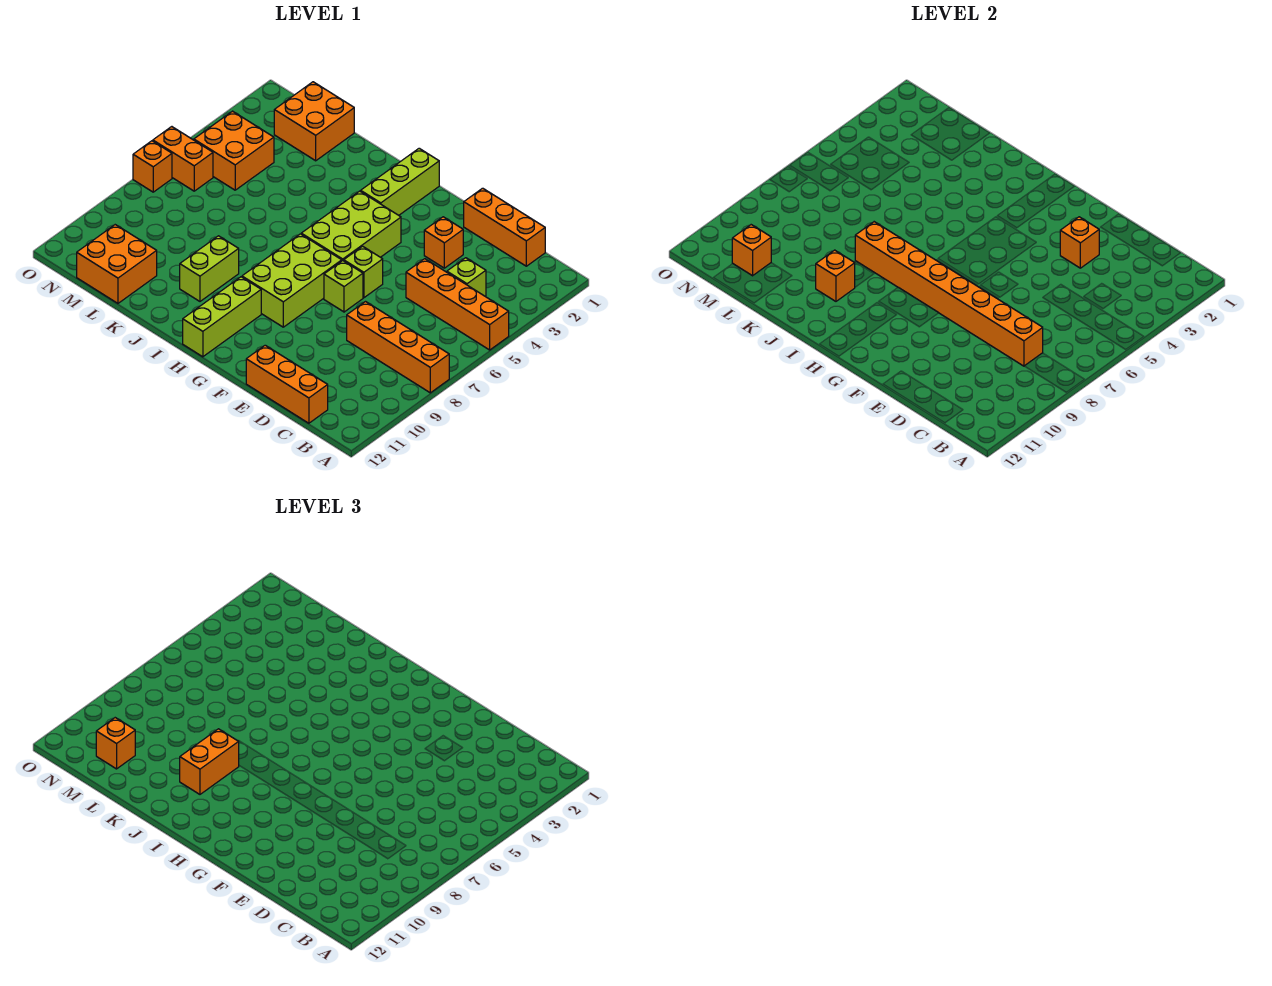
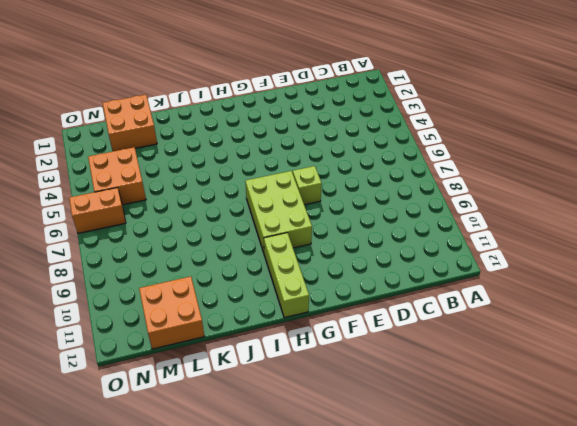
none -> orange 1x4 brick [406,259,509,350]
none -> orange 1x4 brick [347,302,449,393]
none -> orange 1x3 brick [464,188,545,266]

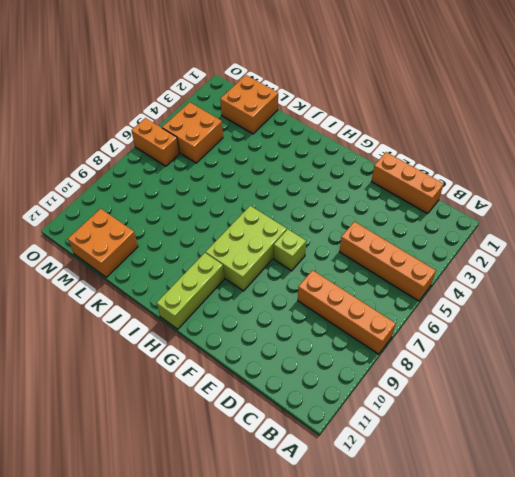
none -> lime 1x1 brick [447,258,486,296]
none -> orange 1x3 brick [246,345,328,423]
none -> orange 1x1 brick [424,217,463,268]

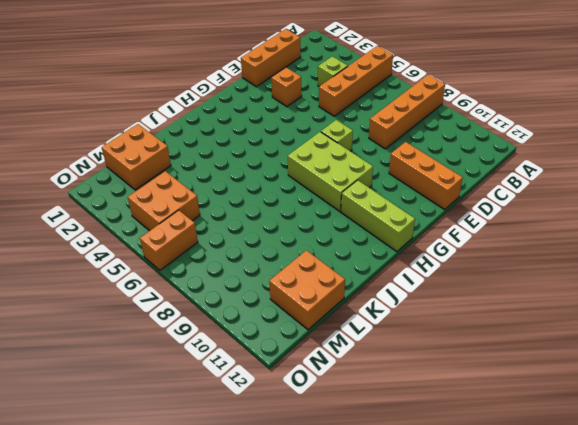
orange 1x3 brick [389,142,463,209] -> orange 1x3 brick turned to [246,345,328,423]
none -> lime 1x1 brick [344,246,383,298]
none -> lime 2x3 brick [301,191,401,261]
none -> lime 1x3 brick [361,148,439,215]

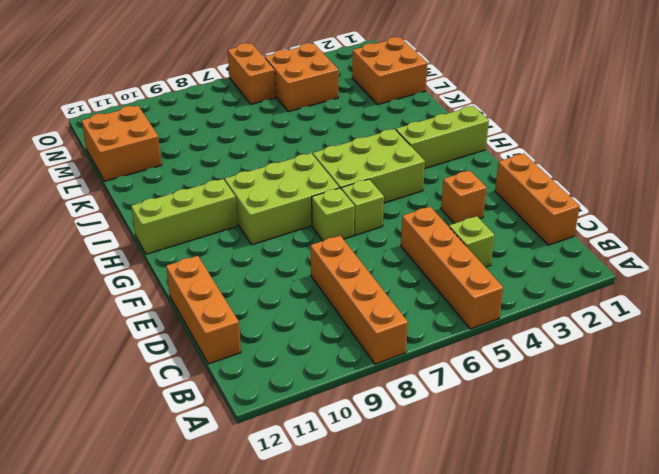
none -> lime 1x2 brick [180,236,239,301]
none -> orange 1x1 brick [133,141,172,192]
none -> orange 1x8 brick [855,222,1043,366]

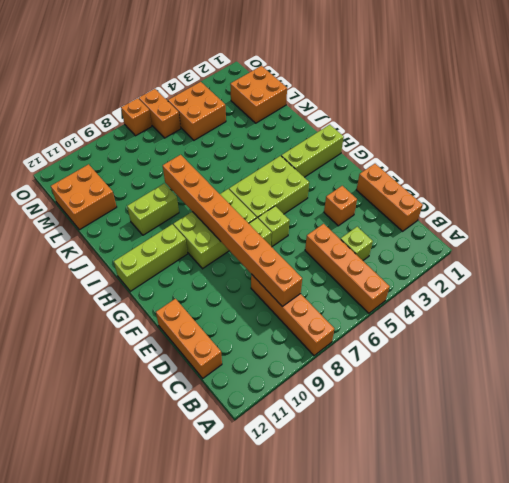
none -> orange 1x1 brick [1060,217,1099,268]
none -> orange 1x1 brick [816,250,855,301]
none -> orange 1x1 brick [732,225,771,276]

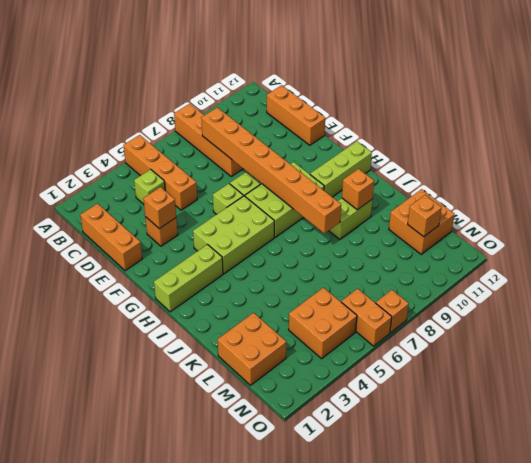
none -> orange 1x2 brick [180,729,239,794]
none -> orange 1x1 brick [96,718,135,769]

